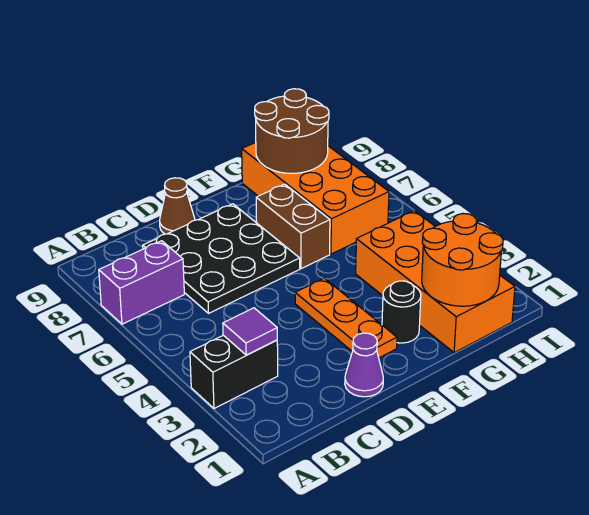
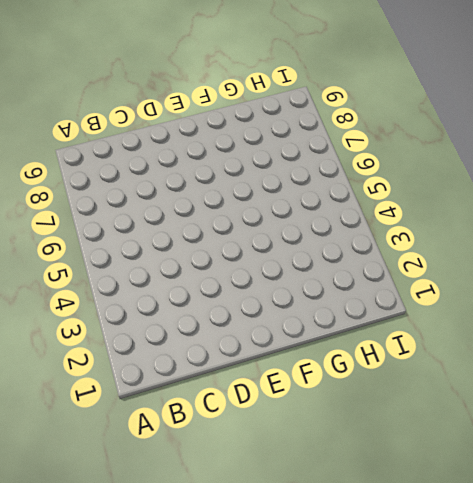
none -> black 1x2 brick [190,335,278,409]
none -> purple 1x2 brick [99,241,184,324]
none -> black 3x3 plate [143,204,300,313]

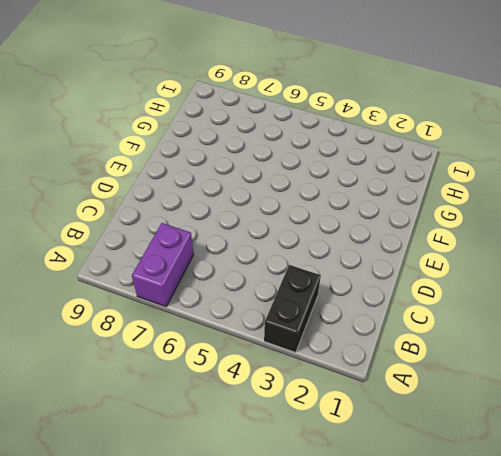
none -> black 3x3 plate [143,204,300,313]
none -> purple 1x1 cone [345,333,383,397]
none -> brown 1x1 cone [160,178,195,234]

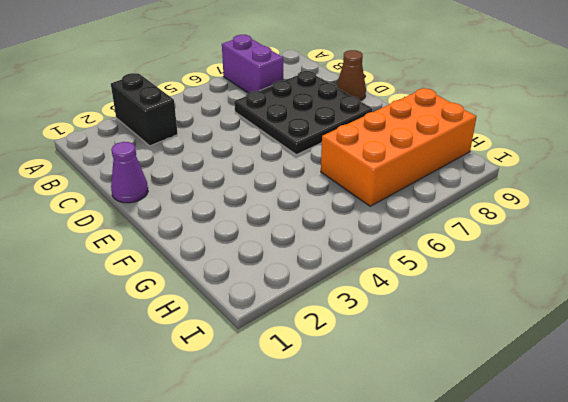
none -> orange 1x3 plate [295,278,397,358]
none -> black 1x1 round brick [382,281,421,343]
none -> brown 1x2 brick [256,184,330,269]

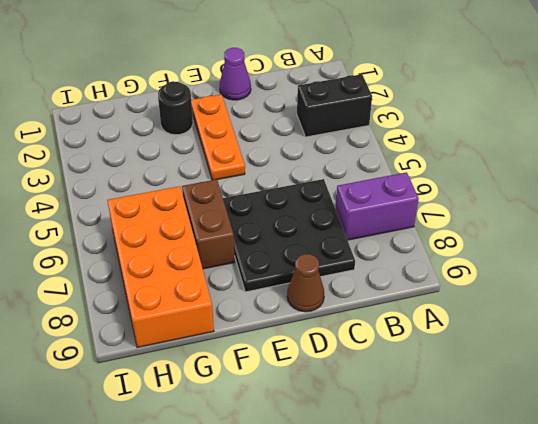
none -> orange 2x4 brick [356,211,515,353]
none -> purple 1x1 tile [223,308,277,355]
none -> orange 2x2 round brick [422,214,503,306]

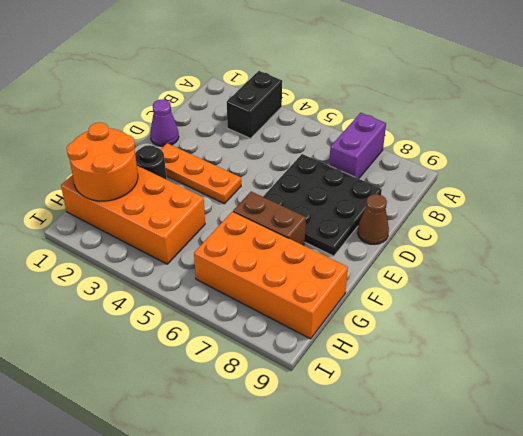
none -> purple 1x1 tile [223,308,277,355]
none -> brown 2x2 round brick [255,89,329,173]

